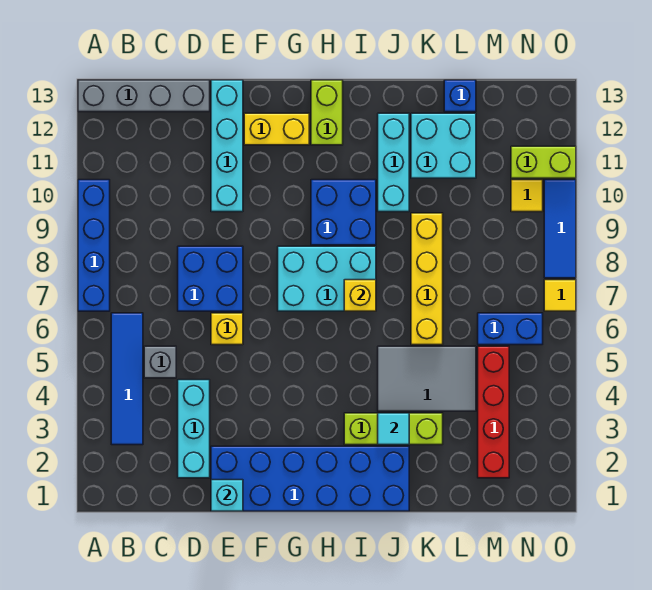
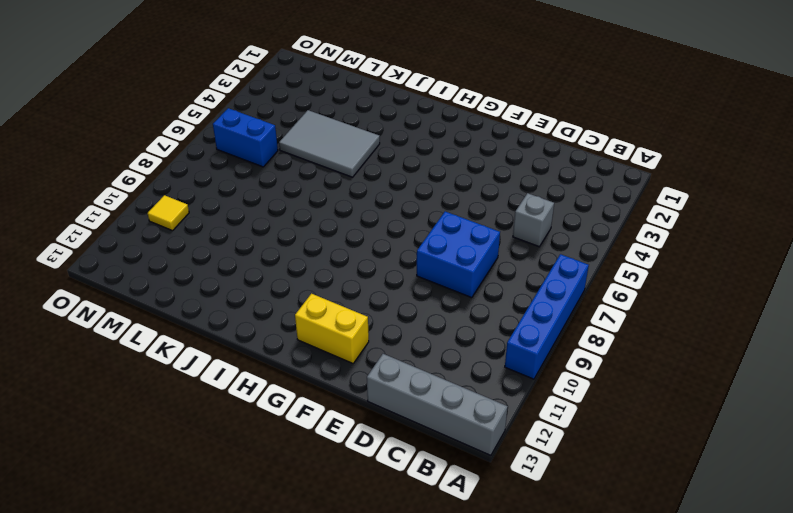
none -> blue 1x4 tile [111,313,143,445]
none -> cyan 1x3 brick [178,380,210,478]
none -> blue 2x6 brick [211,446,409,511]

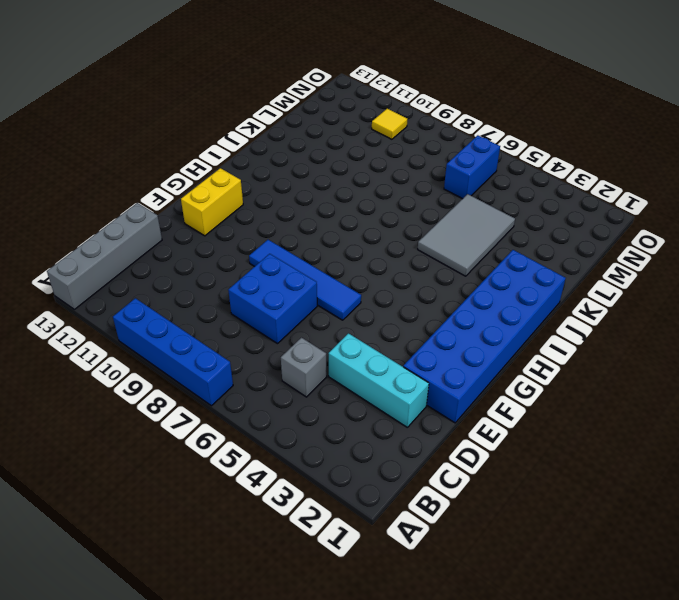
blue 1x4 tile [249,240,361,320] -> blue 1x4 tile moved to [111,313,143,445]
none -> yellow 1x1 brick [211,313,243,345]
none -> cyan 1x4 brick [211,80,243,212]
none -> cyan 2x3 brick [278,246,376,311]

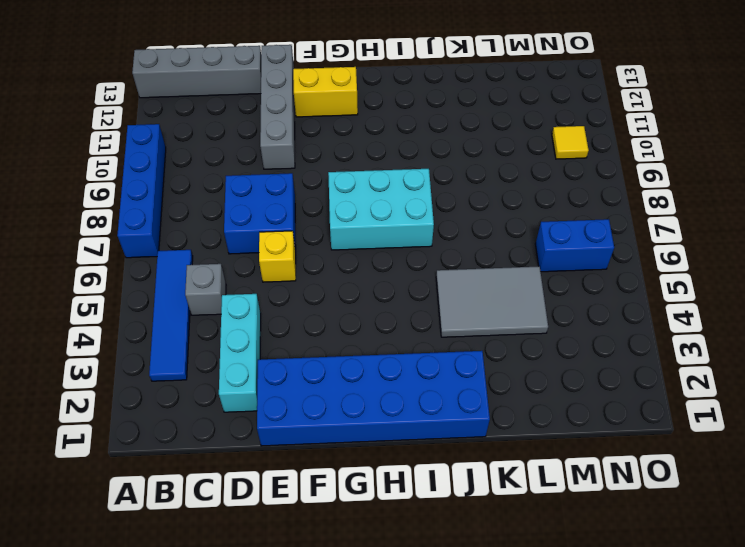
grey 1x4 brick [260,45,295,169] -> cyan 1x4 brick [211,80,243,212]
none -> blue 2x2 brick [311,180,376,245]
none -> lime 1x2 brick [311,80,343,145]
none -> lime 1x3 brick [344,413,443,445]

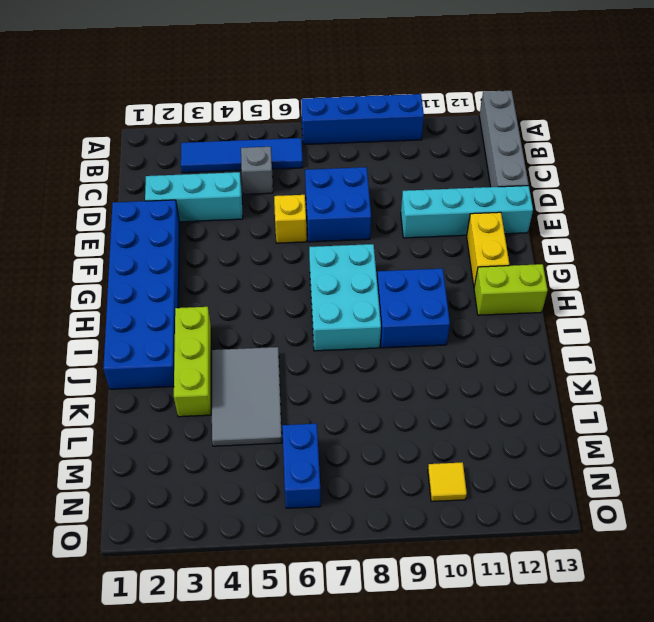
none -> cyan 1x3 brick [378,113,409,212]
none -> yellow 1x4 brick [411,213,443,345]
none -> cyan 2x2 brick [411,113,476,178]

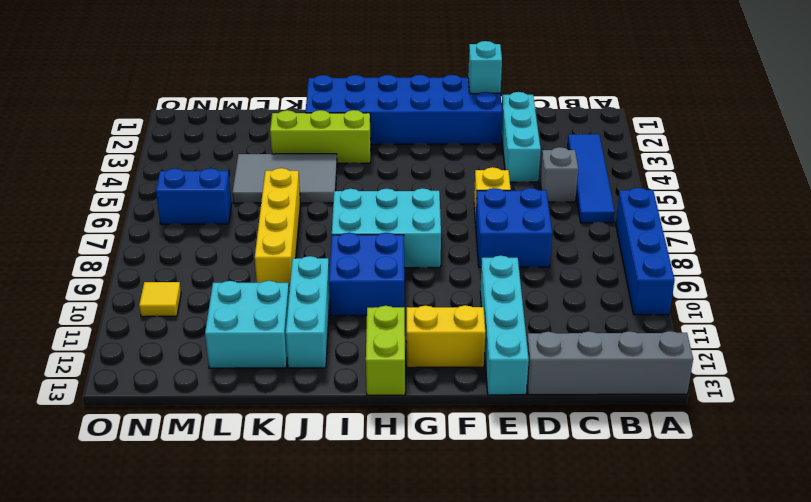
none -> blue 1x1 brick [444,80,476,112]
none -> red 1x4 brick [478,346,509,478]
none -> lime 1x2 brick [511,146,576,178]

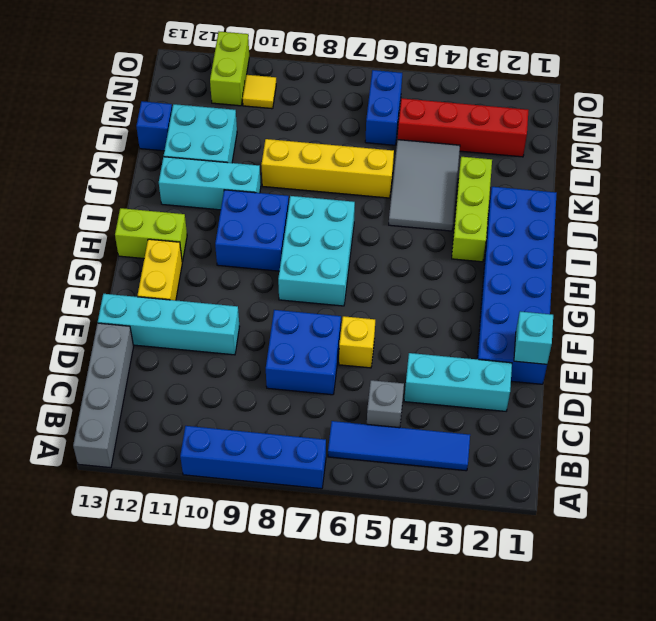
none -> yellow 1x1 tile [544,280,576,311]
none -> blue 1x3 tile [544,180,576,278]
none -> yellow 1x1 brick [344,280,376,311]

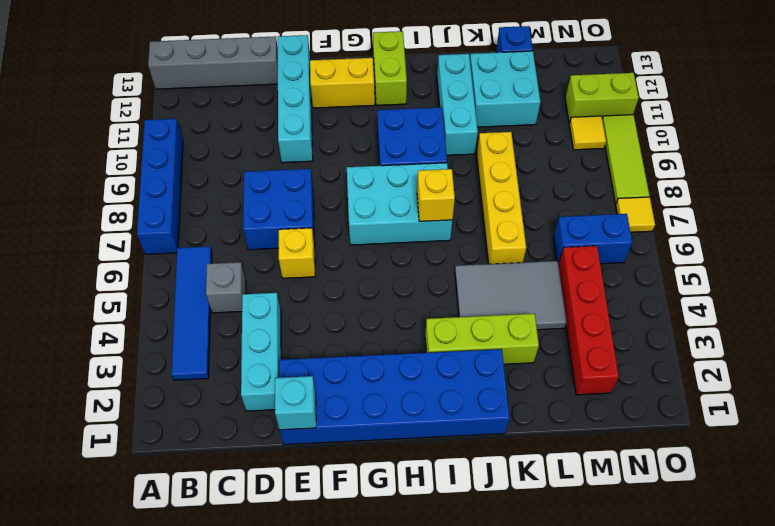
lime 1x3 tile [602,115,650,204] -> blue 1x3 tile [544,180,576,278]
none -> cyan 1x1 tile [378,413,409,445]

